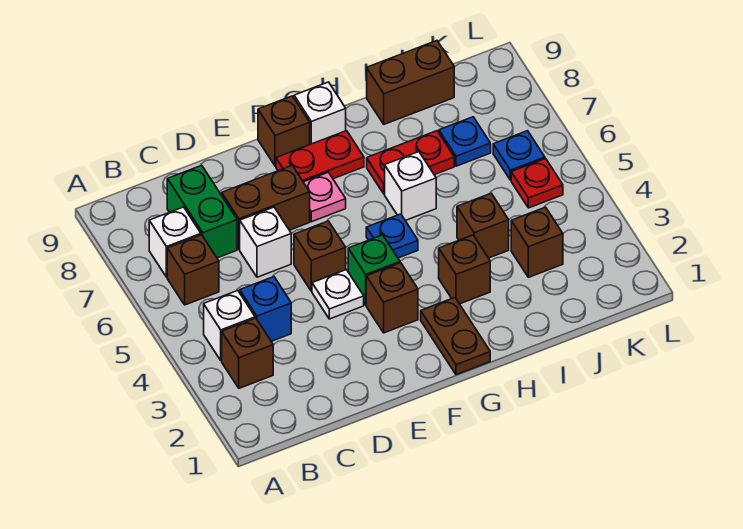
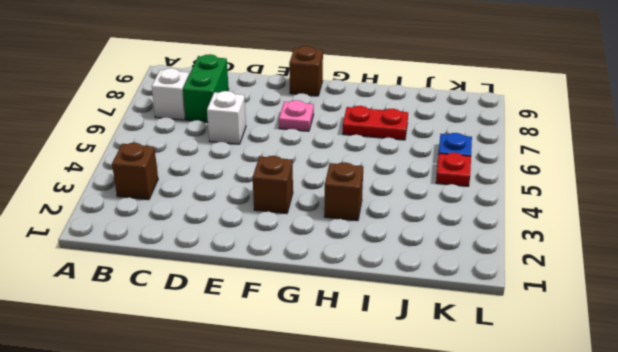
none -> white 1x1 brick [204,291,255,361]
none -> brown 1x1 brick [167,235,219,305]
none -> blue 1x1 brick [240,277,291,341]

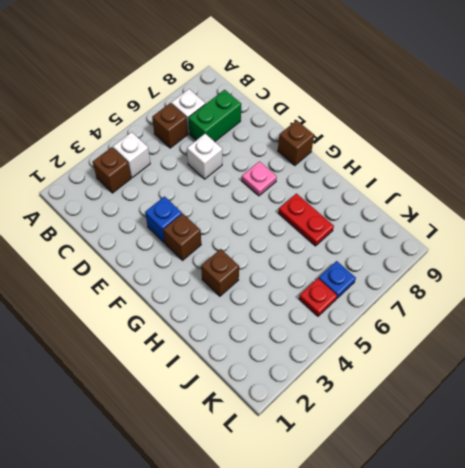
blue 1x1 brick [145,196,182,243] -> blue 1x1 brick moved to [240,277,291,341]
none -> brown 1x2 brick [222,166,310,249]
none -> white 1x1 plate [312,270,364,319]
none -> brown 1x1 brick [294,221,346,291]

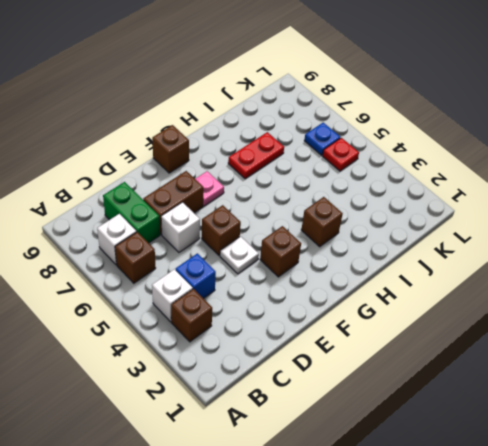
none -> green 1x1 brick [348,235,400,305]
none -> red 1x2 plate [276,131,364,182]
none -> brown 1x2 plate [421,298,490,375]

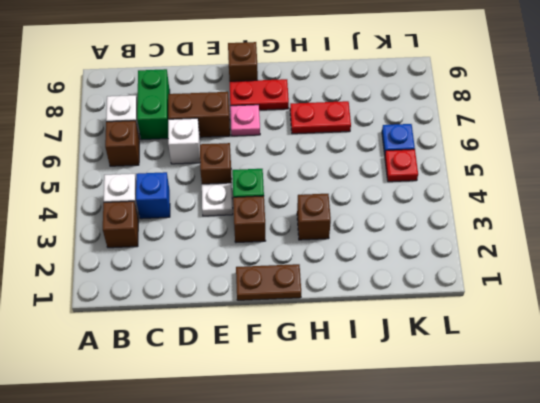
brown 1x2 plate [236,264,301,300] -> brown 1x2 plate turned to [421,298,490,375]
none -> blue 1x1 plate [366,214,418,258]
none -> white 1x1 brick [294,82,346,144]
none -> white 1x1 brick [385,152,436,221]

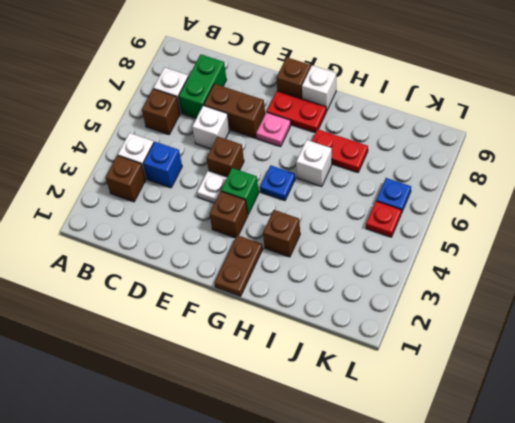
none -> brown 1x1 brick [457,194,509,258]
none -> brown 1x2 brick [367,41,454,124]
none -> brown 1x1 brick [511,207,563,277]

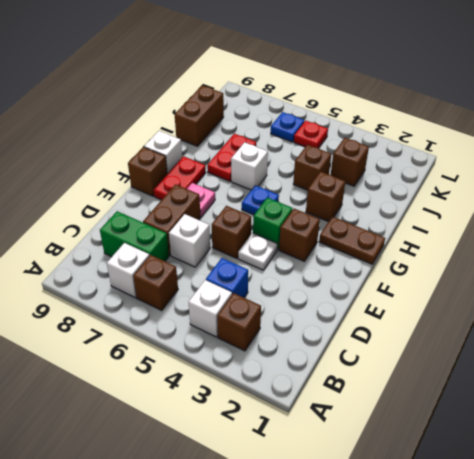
none -> blue 1x1 plate [439,117,491,166]

